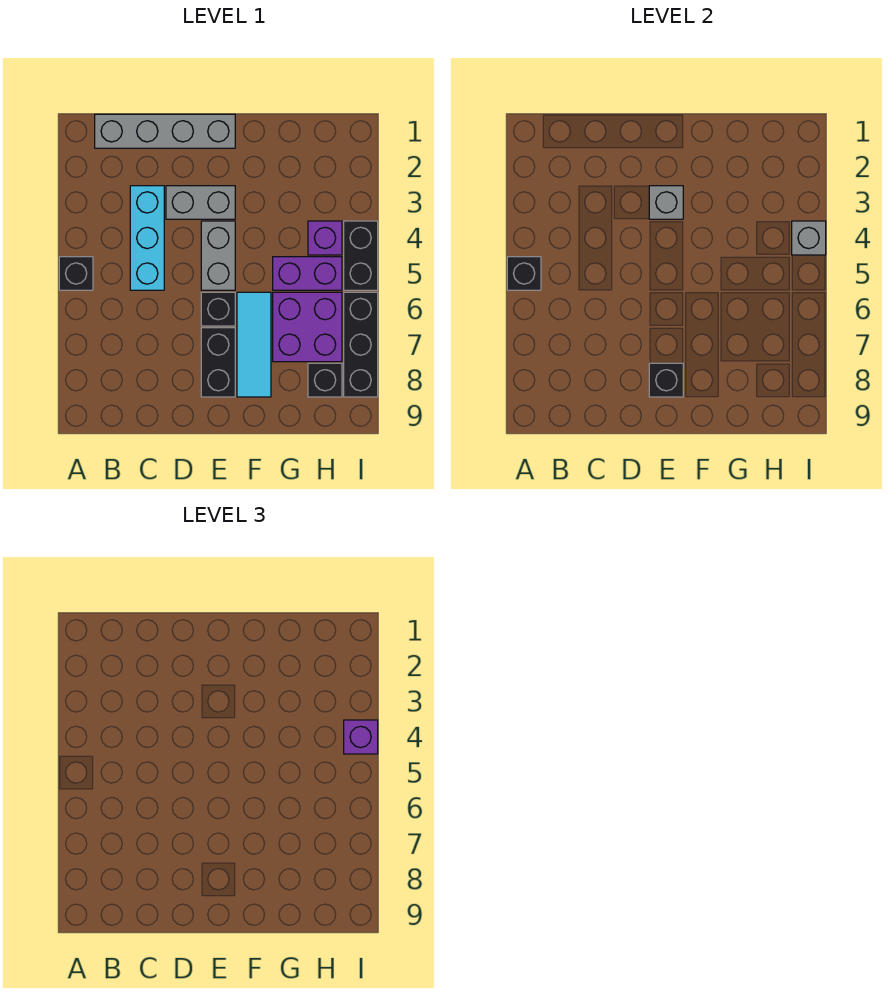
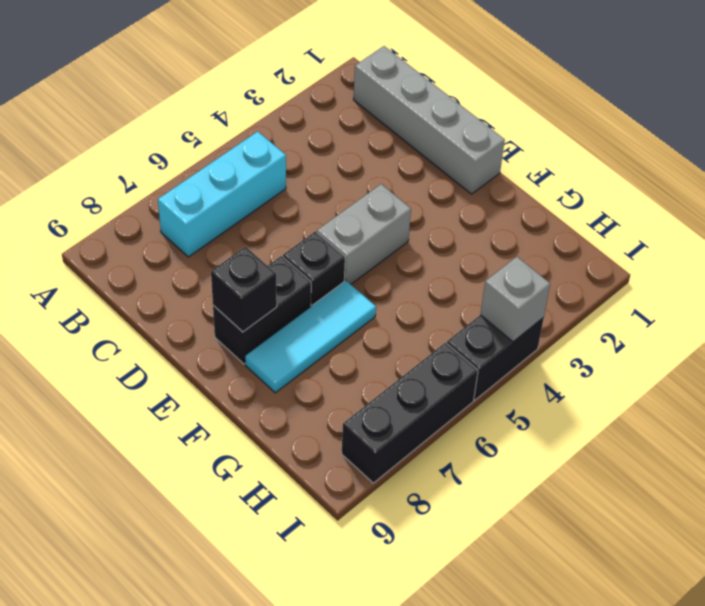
cyan 1x3 brick [158,132,286,257] -> cyan 1x3 brick moved to [130,186,164,290]
none -> black 1x1 brick [59,257,93,290]
none -> grey 1x2 brick [166,186,235,219]
none -> purple 1x2 brick [273,257,342,290]

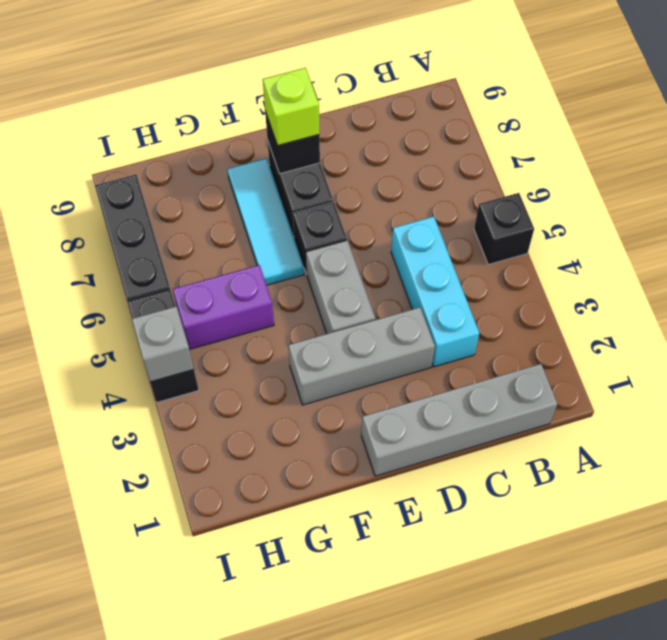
grey 1x3 brick [288,307,435,405] -> grey 1x2 brick [166,186,235,219]
lime 1x1 brick [263,68,320,146] -> none
none -> purple 2x2 brick [273,292,342,362]
none -> purple 1x1 brick [308,221,342,255]
none -> black 1x1 brick [308,363,342,397]

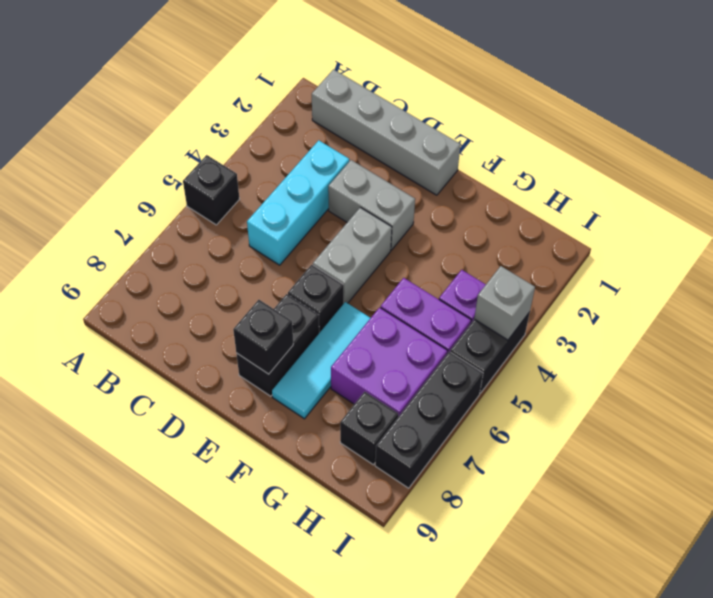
none -> black 1x1 brick [507,257,541,290]
none -> grey 1x1 brick [649,186,683,219]
none -> purple 1x1 brick [344,720,378,754]

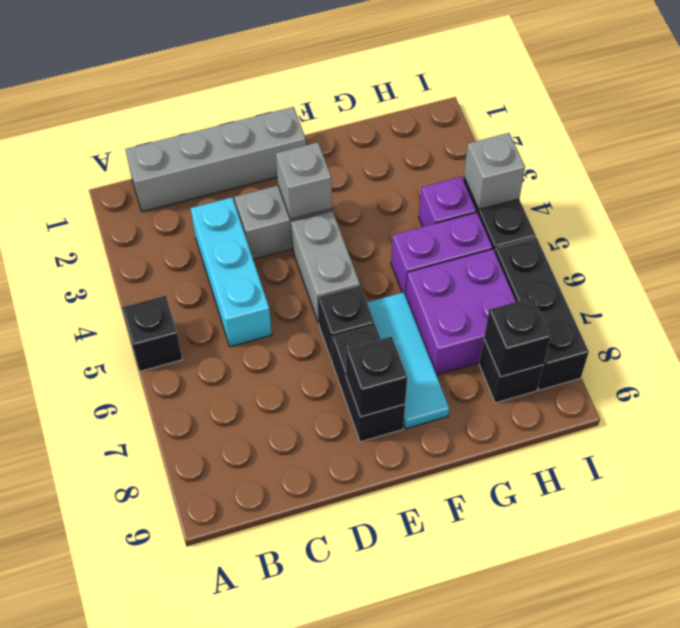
black 1x1 brick [484,297,551,377] -> black 1x1 brick moved to [507,257,541,290]
none -> purple 1x1 brick [344,720,378,754]

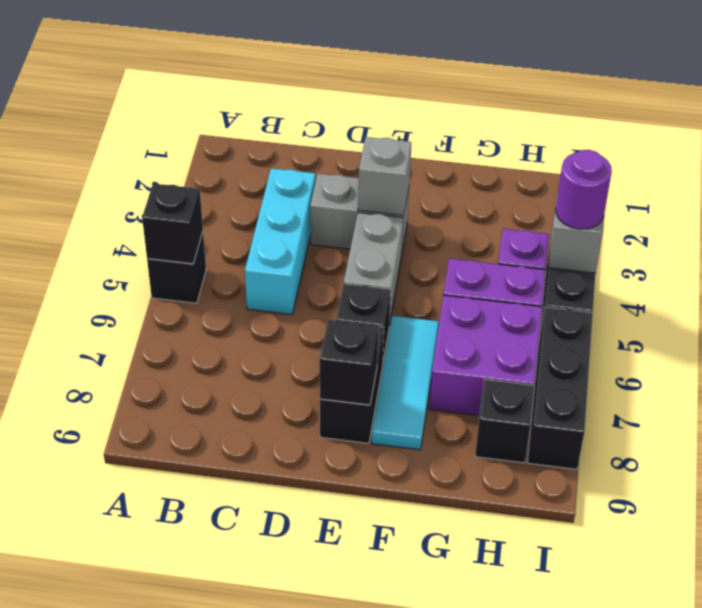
purple 1x1 round brick [556,150,612,229] -> purple 1x1 brick [344,720,378,754]
none -> grey 1x4 brick [95,114,235,148]

